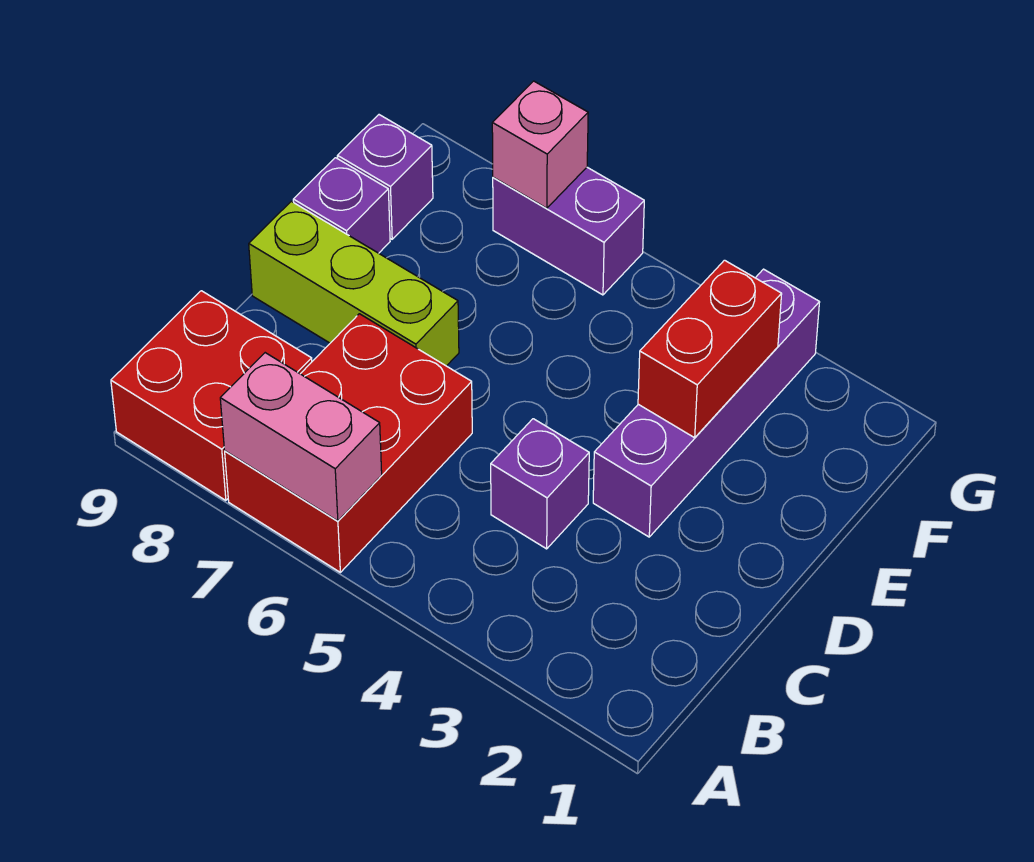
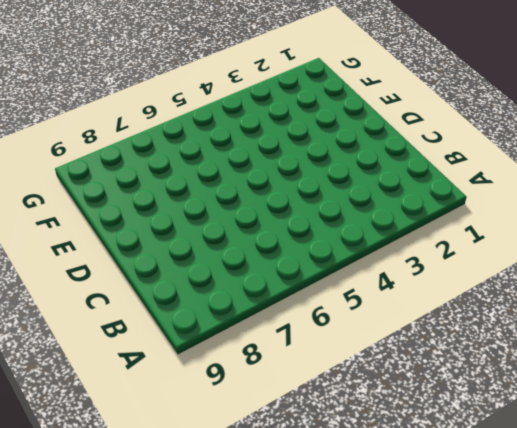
none -> red 2x3 brick [225,314,472,572]
none -> red 2x2 brick [111,291,312,500]

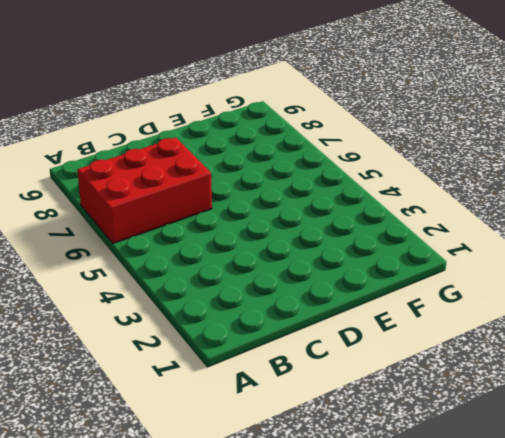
none -> red 2x2 brick [111,291,312,500]
none -> purple 1x1 brick [491,419,589,549]

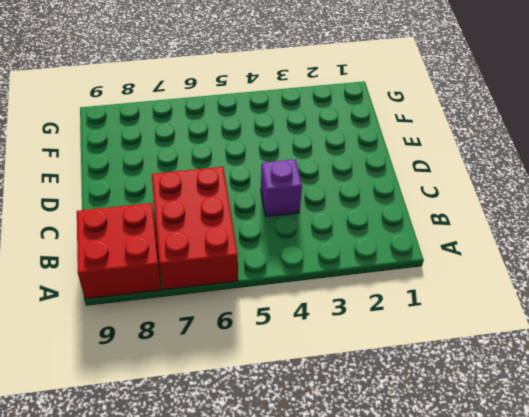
none -> purple 1x4 brick [593,269,820,537]
none -> lime 1x3 brick [249,201,459,366]

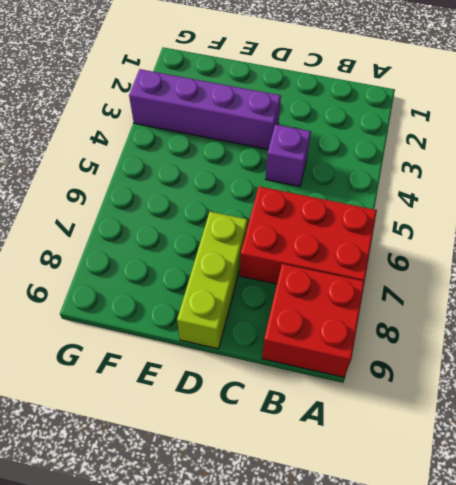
none -> purple 1x1 brick [293,158,390,253]
none -> purple 1x1 brick [337,115,433,239]

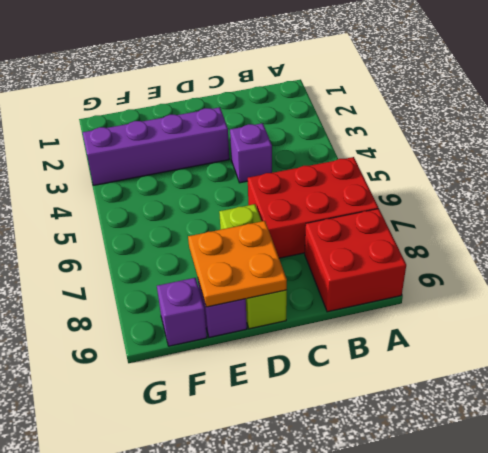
orange 2x2 plate [188,221,287,307] -> none
none -> purple 1x2 brick [493,167,644,295]
none -> pink 1x2 brick [220,353,382,521]

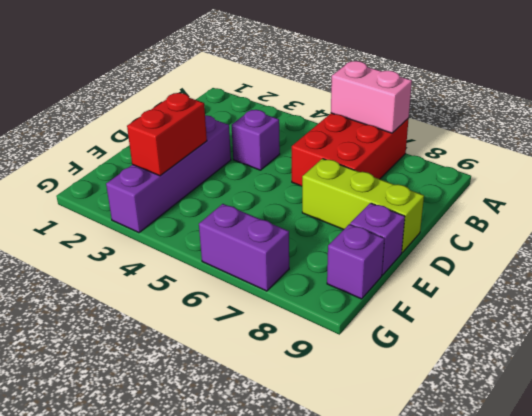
none -> red 2x2 brick [111,291,312,500]
none -> pink 1x1 brick [492,81,588,208]

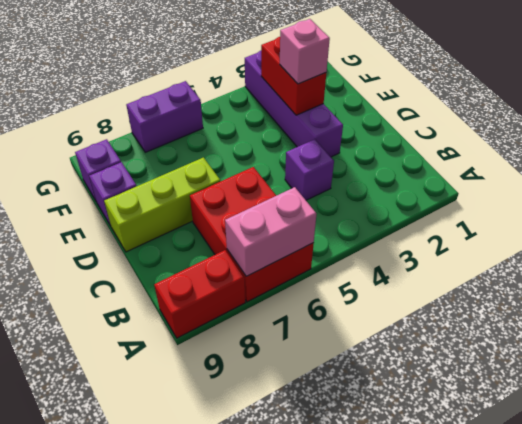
red 1x2 brick [154,250,245,338] -> red 2x2 brick [111,291,312,500]
pink 1x1 brick [280,19,330,84] -> pink 1x1 brick moved to [492,81,588,208]

